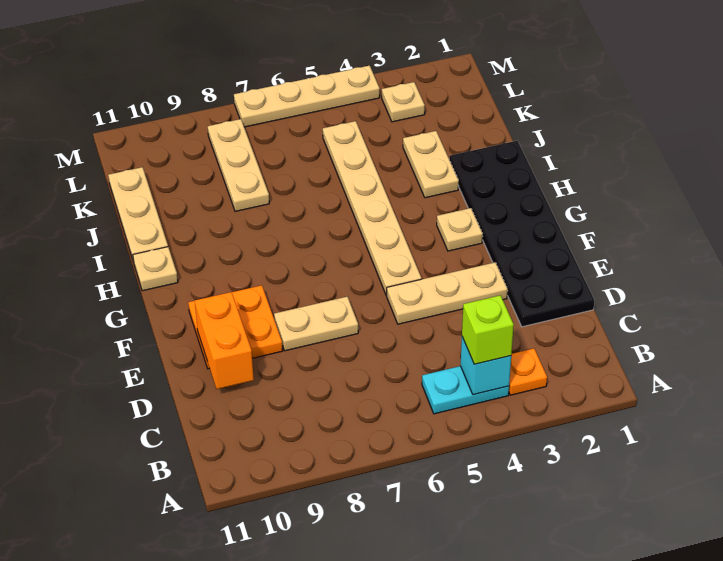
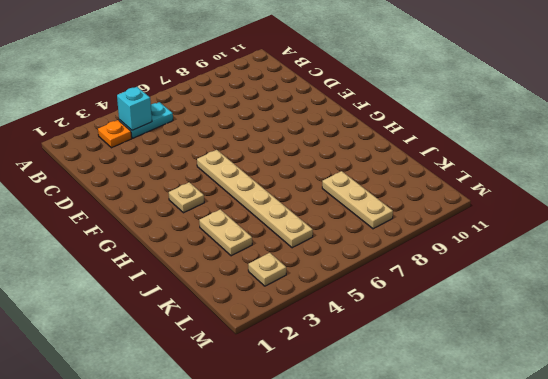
none -> black 2x6 plate [449,141,595,327]
none -> tan 1x3 plate [386,262,508,324]
none -> tan 1x2 plate [274,297,358,351]

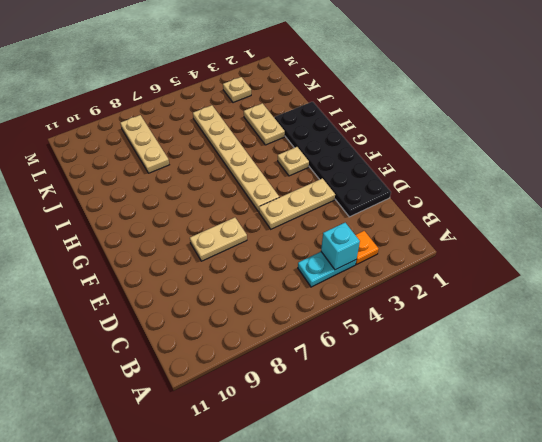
none -> orange 2x2 plate [188,285,283,369]
none -> tan 1x1 plate [133,247,178,291]
none -> tan 1x3 plate [108,167,168,262]

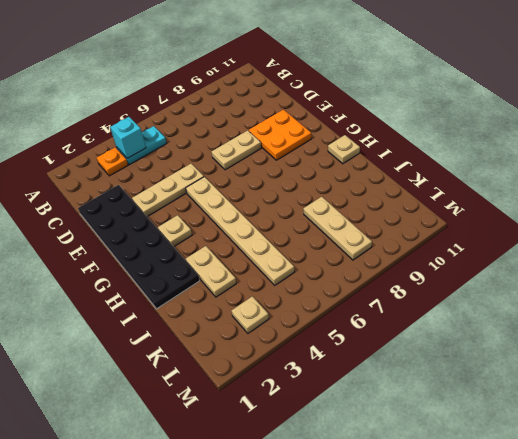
none -> tan 1x3 plate [108,167,168,262]
none -> tan 1x4 plate [234,66,380,127]
none -> orange 1x2 brick [195,292,254,389]

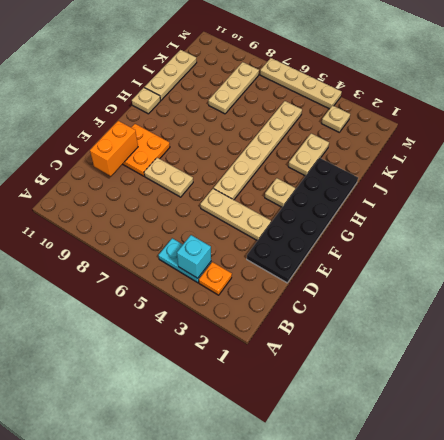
none -> lime 1x1 brick [462,295,514,364]

